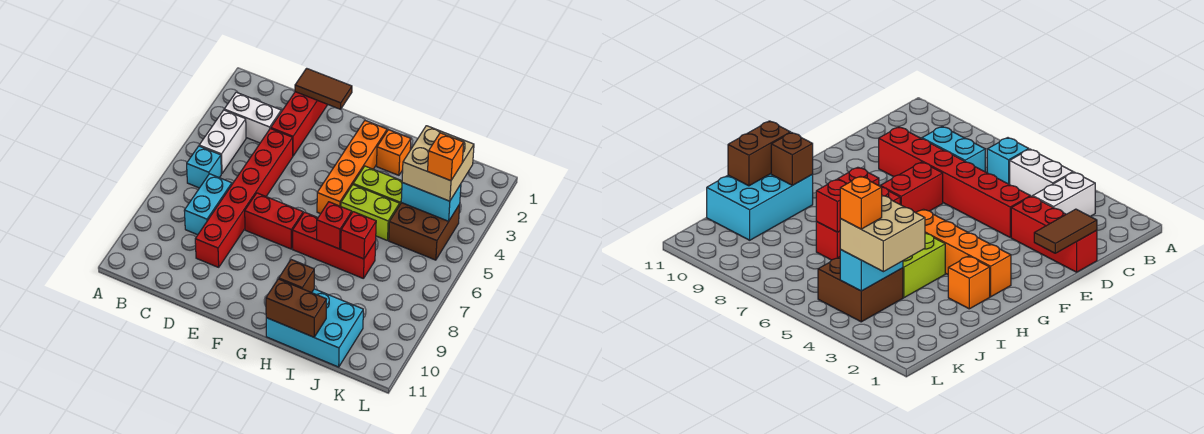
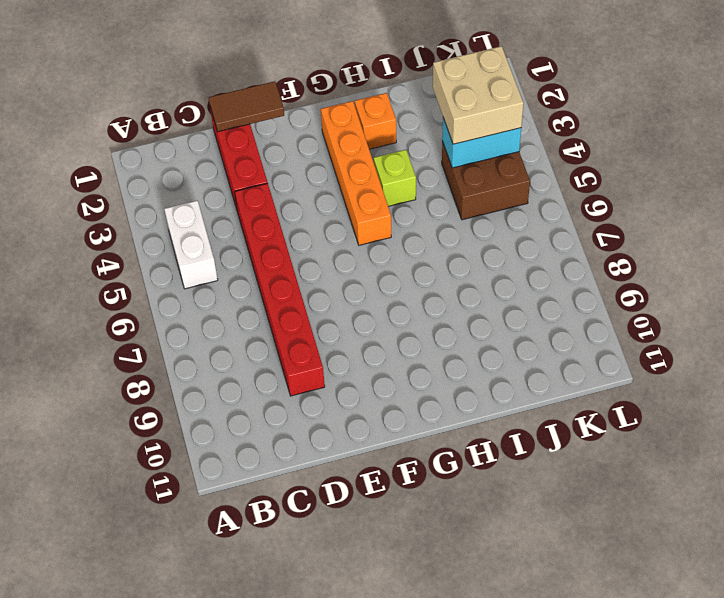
lime 1x1 brick [374,150,416,206] -> lime 1x2 brick [353,166,402,204]
none -> white 1x2 brick [224,92,281,143]
none -> cyan 1x1 brick [187,146,221,188]
none -> cyan 1x2 brick [184,174,232,235]

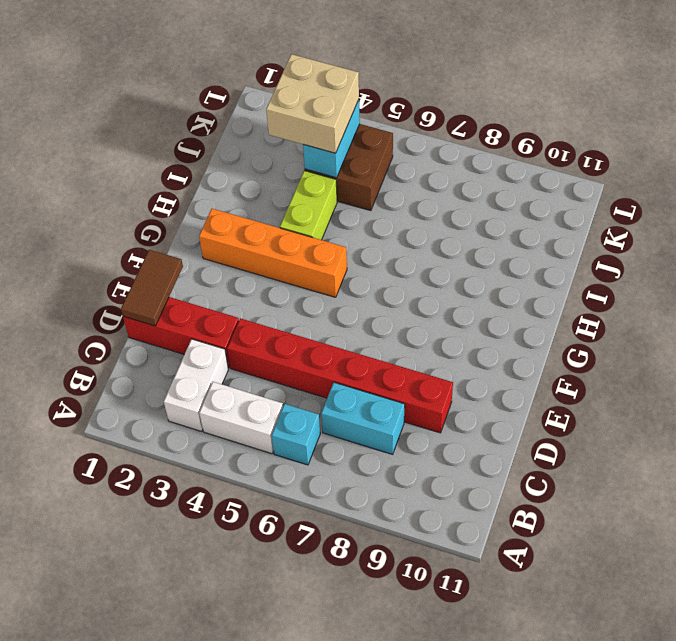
none -> red 1x2 brick [245,193,303,249]
none -> red 1x3 brick [293,212,376,279]
none -> orange 1x1 brick [377,130,411,175]

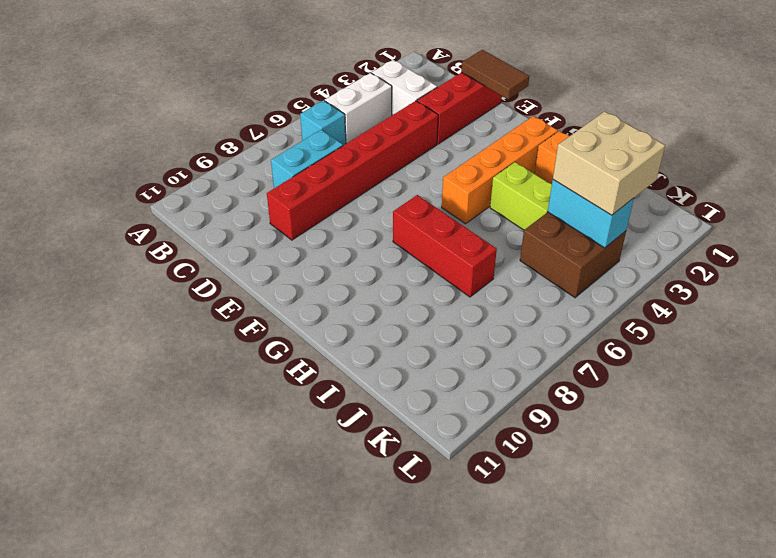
none -> red 1x2 brick [245,193,303,249]
none -> lime 1x2 brick [341,185,400,241]
none -> cyan 2x3 brick [266,289,363,367]

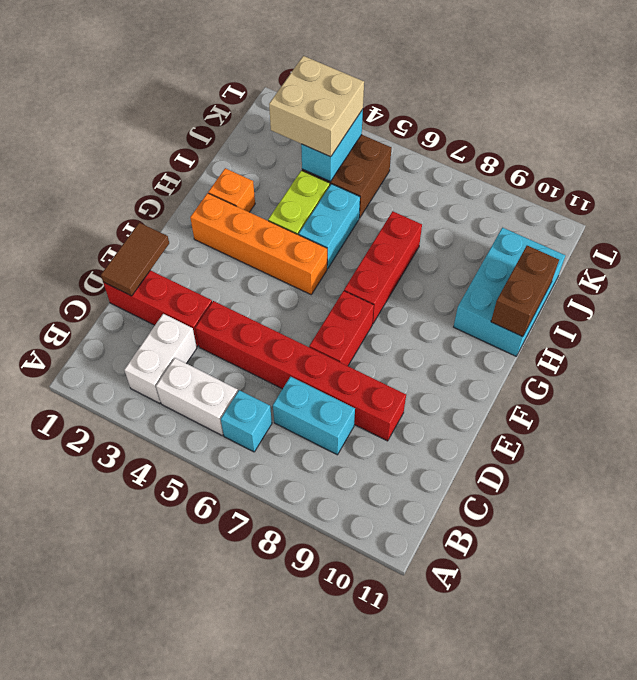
cyan 1x2 brick [299,184,360,269] -> lime 1x2 brick [341,185,400,241]
none -> red 1x1 brick [317,202,352,249]
none -> brown 1x1 brick [279,260,314,293]
none -> red 1x1 brick [341,212,376,259]

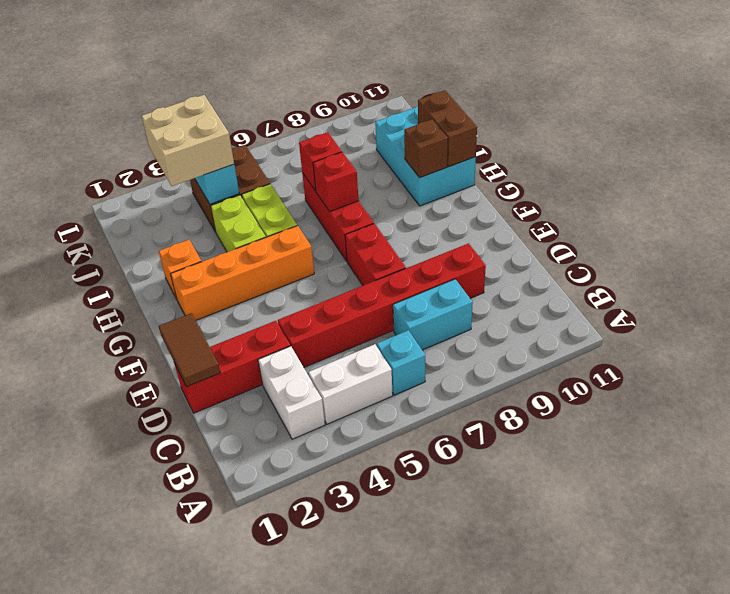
none -> orange 1x1 brick [428,133,464,181]

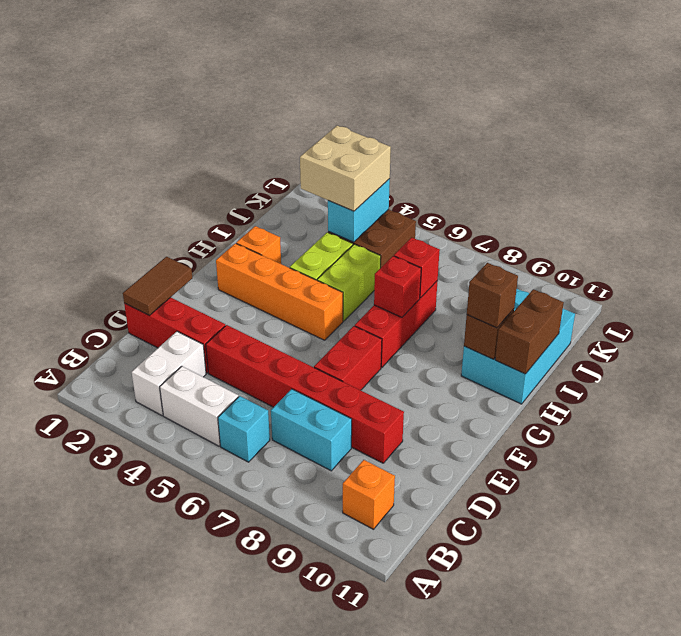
orange 1x1 brick [343,460,395,529] -> orange 1x1 brick moved to [428,133,464,181]
brown 1x1 brick [467,263,518,328] -> none

